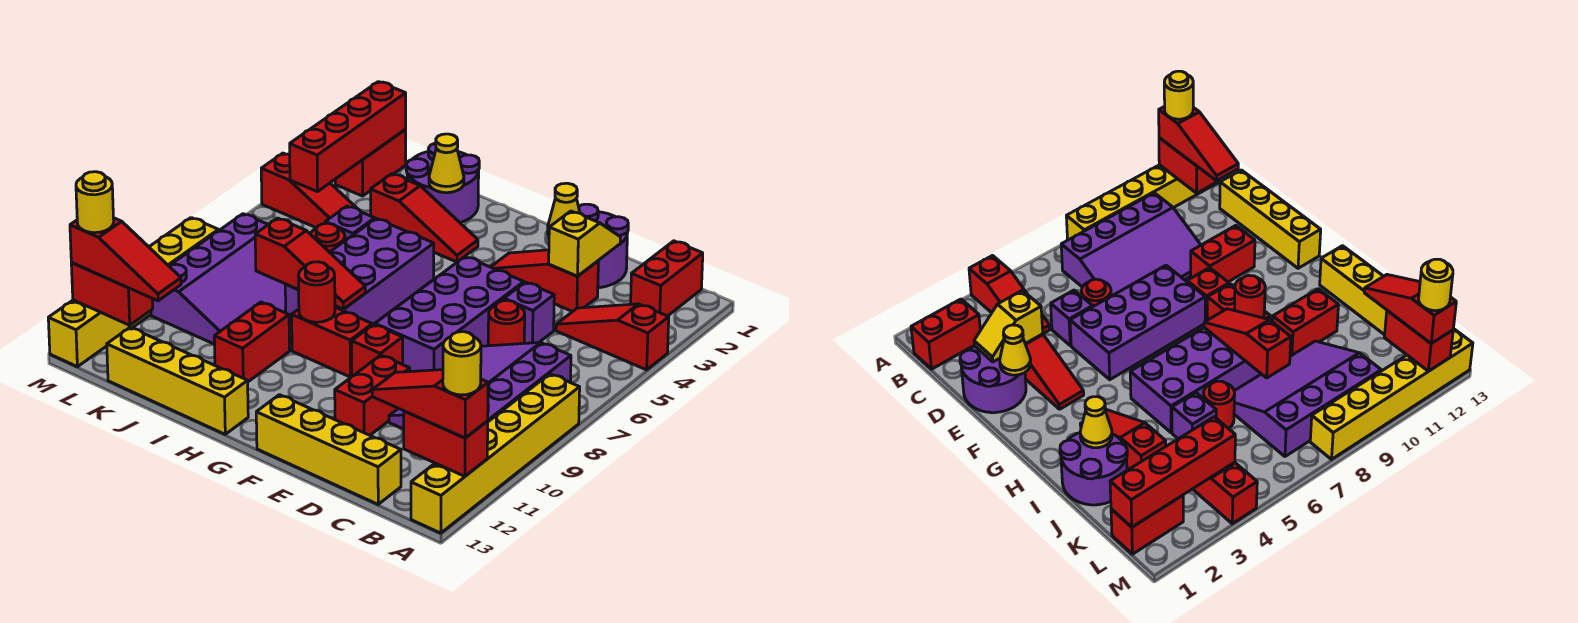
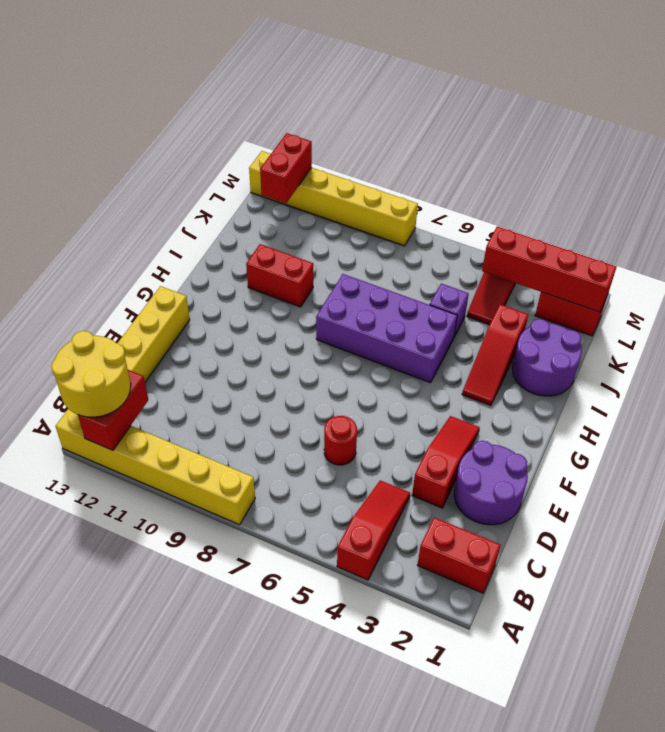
yellow 2x2 round brick [51,331,131,417] -> red 1x3 slope [372,370,488,438]
none -> purple 3x4 slope [389,342,571,429]
none -> purple 1x1 brick [504,282,554,343]
none -> purple 2x4 brick [375,257,524,372]
none -> red 1x2 brick [335,355,410,435]

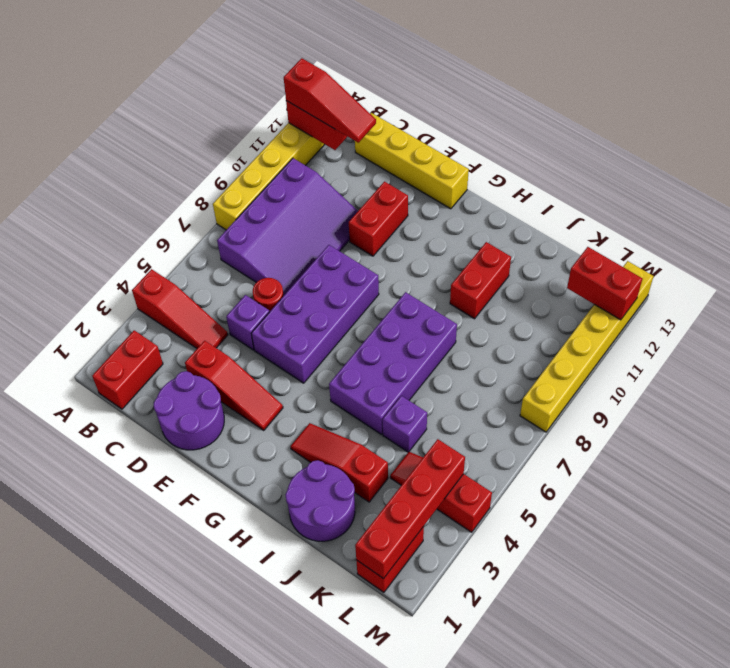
none -> red 1x1 brick [352,324,403,376]
none -> red 1x2 brick [292,308,372,377]
none -> yellow 1x4 brick [107,328,248,434]
none -> red 1x1 round brick [310,223,345,252]

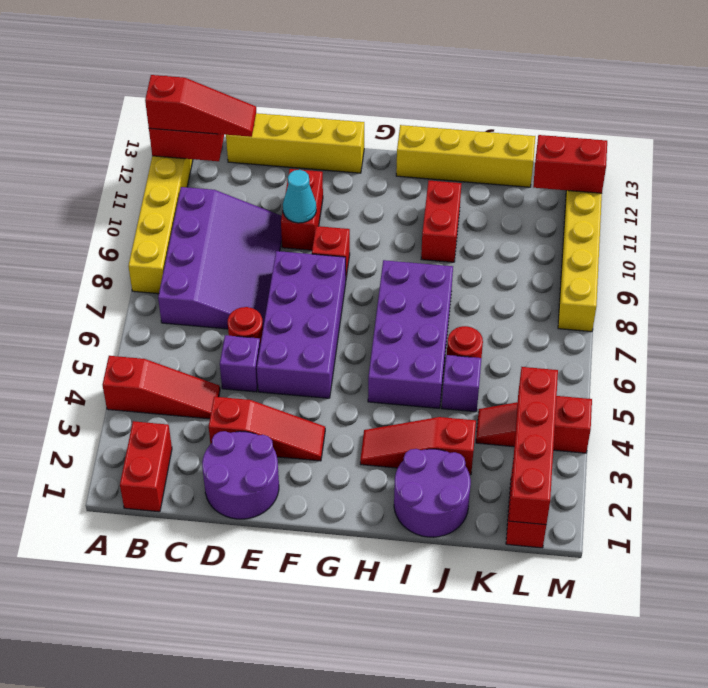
cyan 1x1 cone [283,170,316,223] -> none
none -> red 1x2 brick [292,308,372,377]
none -> purple 3x4 slope [151,214,286,344]
none -> yellow 1x2 slope [549,211,620,276]
none -> yellow 1x1 cone [548,183,580,236]

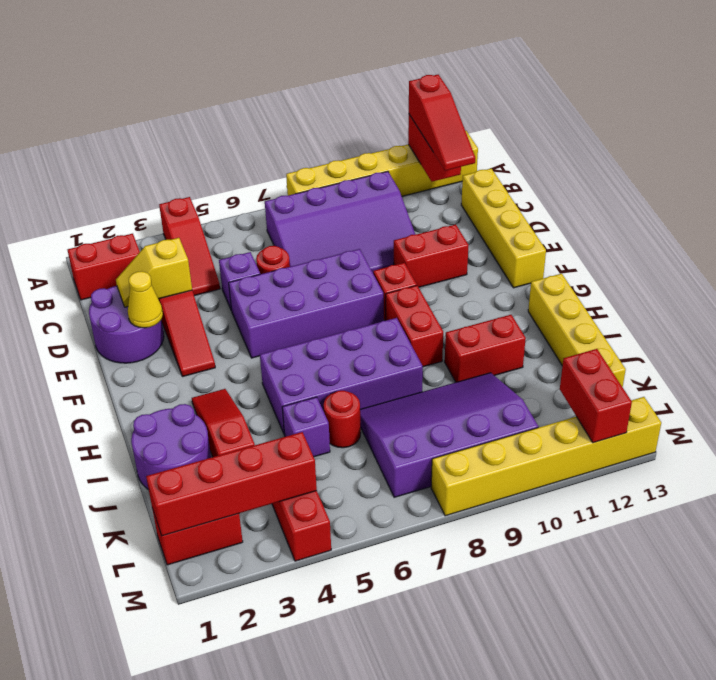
none -> red 1x3 slope [255,218,365,309]
none -> red 1x1 round brick [298,262,335,322]
none -> yellow 1x1 cone [429,134,464,193]
none -> red 1x3 slope [70,218,181,301]

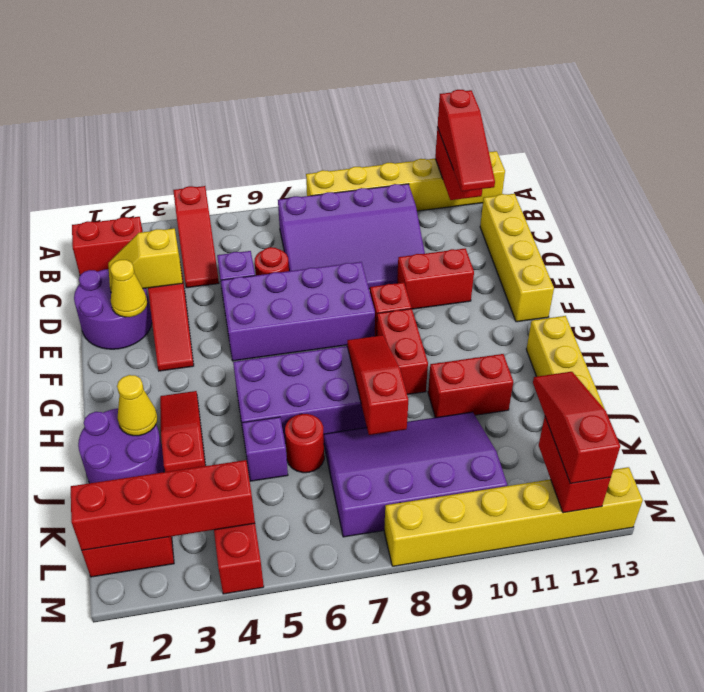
none -> red 1x1 round brick [298,262,335,322]
none -> yellow 1x1 round brick [443,332,481,395]
none -> yellow 1x1 round brick [76,172,114,233]

